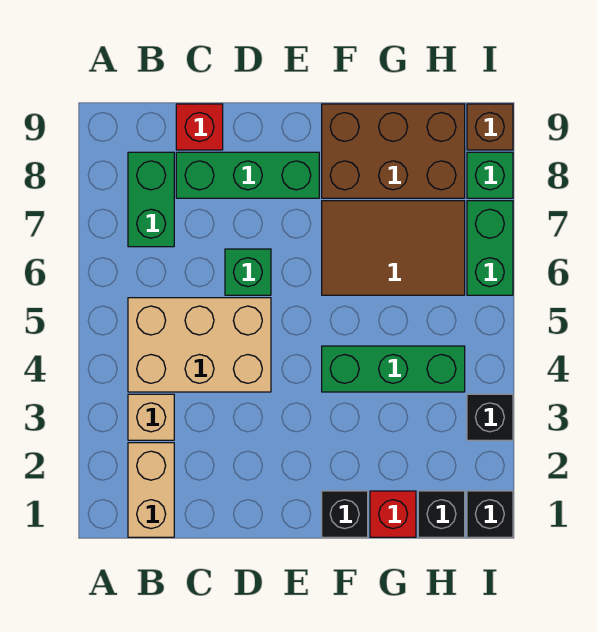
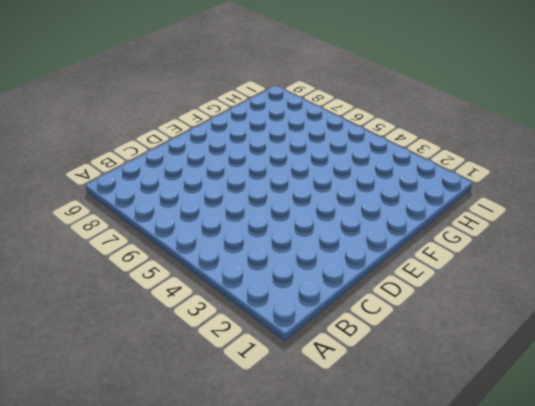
none -> tan 1x2 brick [128,443,174,537]
none -> tan 1x1 brick [128,394,174,440]
none -> tan 2x3 brick [128,298,271,392]

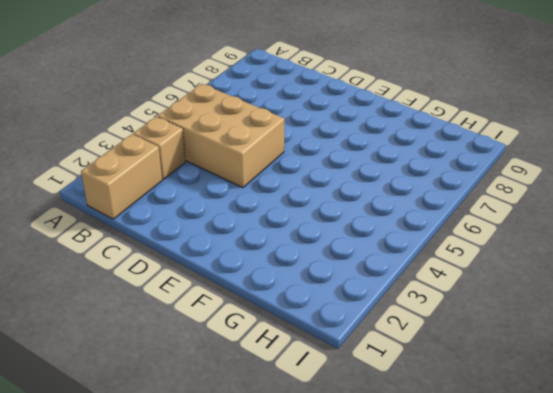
none -> green 1x2 brick [128,152,174,247]
none -> green 1x3 brick [176,152,319,198]
none -> red 1x1 brick [176,104,223,150]

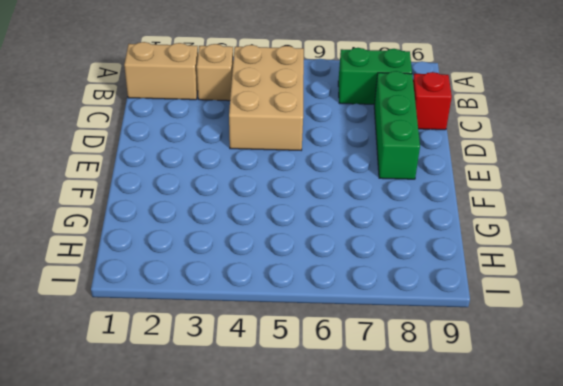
none -> green 1x1 brick [225,249,271,295]
none -> black 1x1 brick [322,491,368,537]
none -> green 1x3 brick [322,346,465,392]

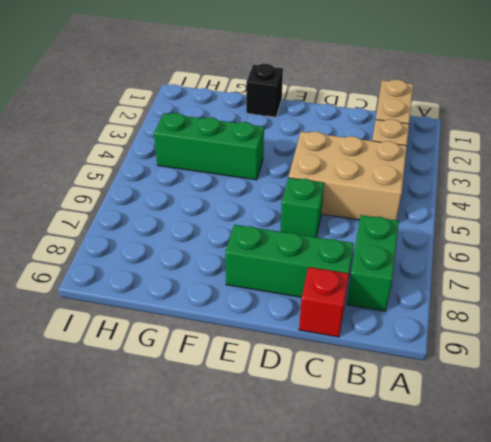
none -> brown 2x3 tile [322,201,465,295]
none -> brown 2x3 brick [322,104,465,198]
none -> red 1x1 brick [370,491,416,537]

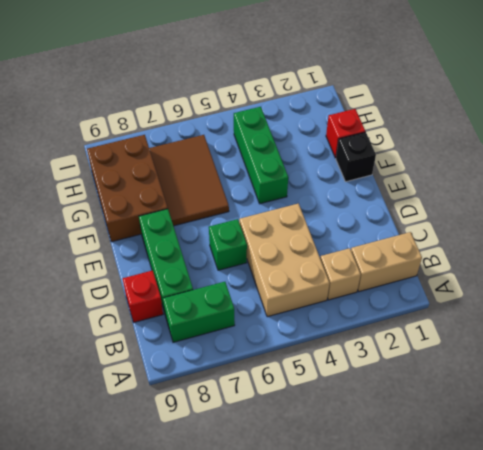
none -> black 1x1 brick [418,491,465,537]
none -> black 1x1 brick [467,491,513,537]
none -> black 1x1 brick [467,394,513,440]

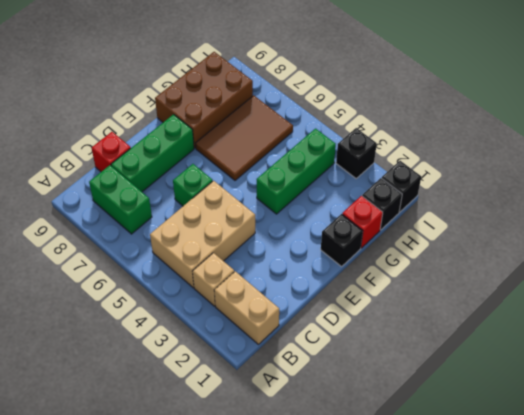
none -> green 1x2 brick [467,201,513,295]
none -> green 1x1 brick [467,152,513,198]
none -> brown 1x1 brick [467,104,513,150]

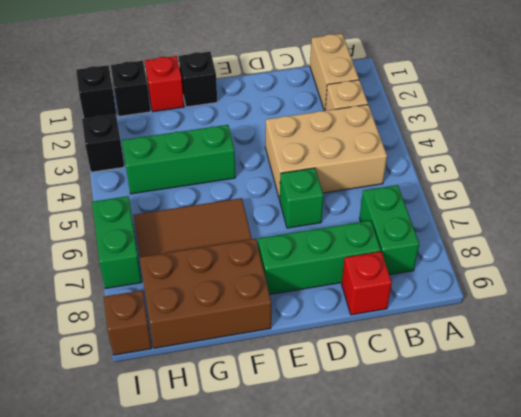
none -> green 1x1 brick [467,152,513,198]

